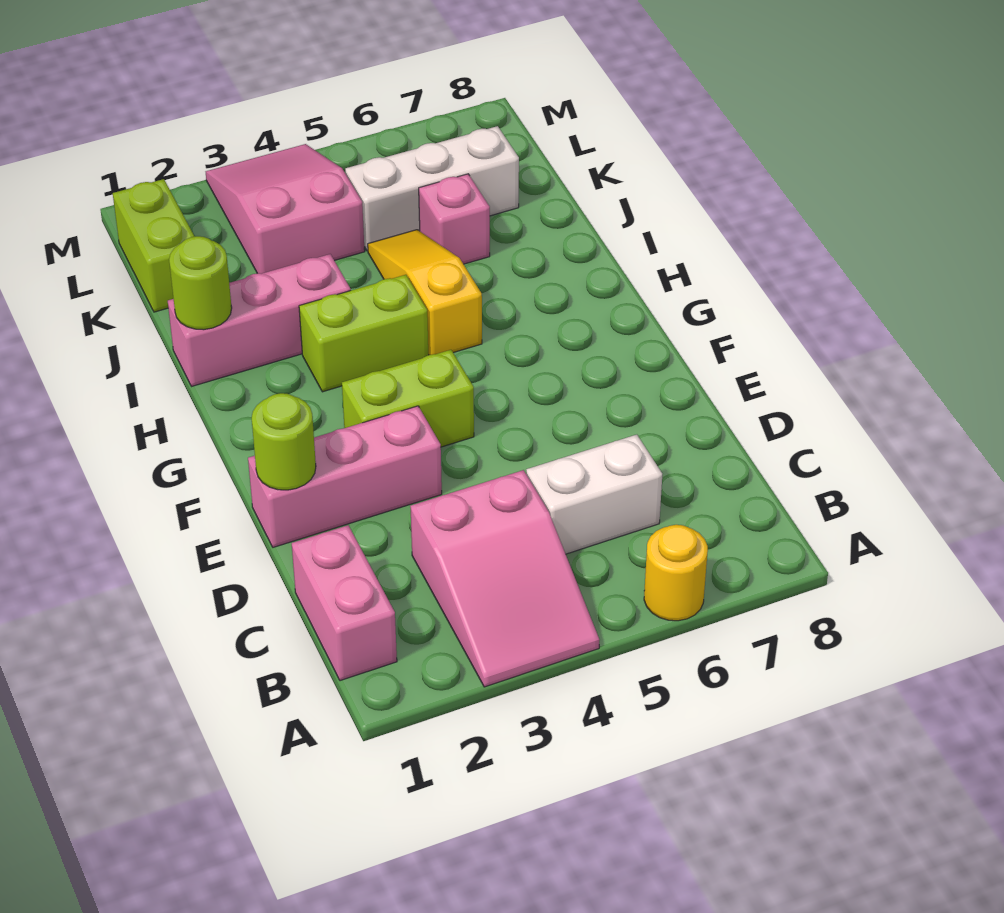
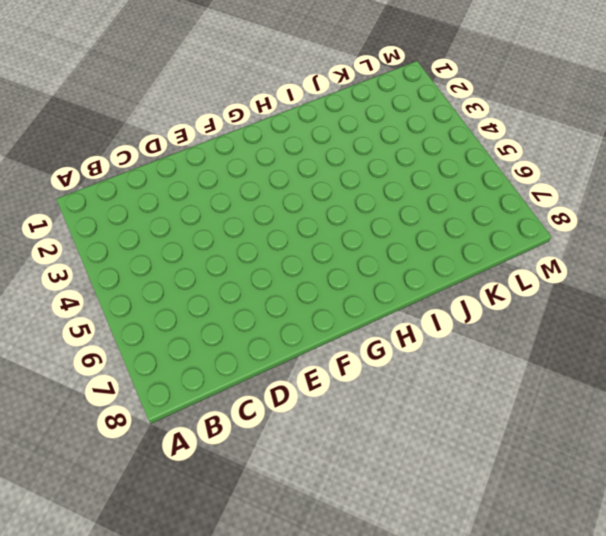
none -> pink 2x3 slope [410,470,599,687]
none -> yellow 1x1 round brick [644,525,708,621]
none -> pink 1x2 brick [292,525,397,681]

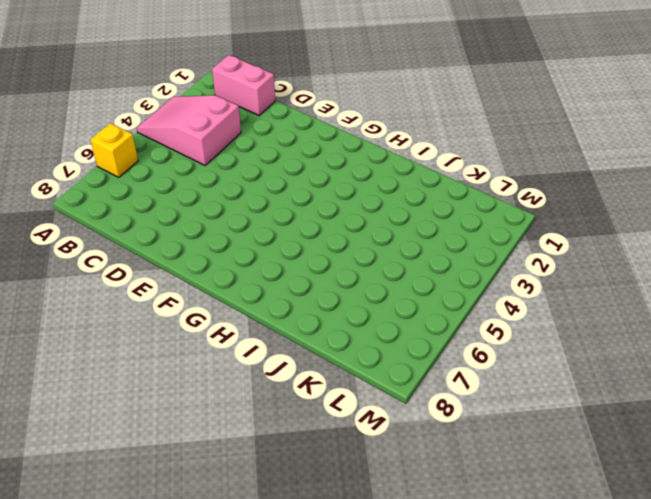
yellow 1x1 brick [90,123,138,178] -> yellow 1x1 round brick [644,525,708,621]
none -> white 1x2 brick [526,435,662,554]
none -> pink 1x3 brick [248,406,442,547]
none -> lime 1x2 brick [342,350,474,447]

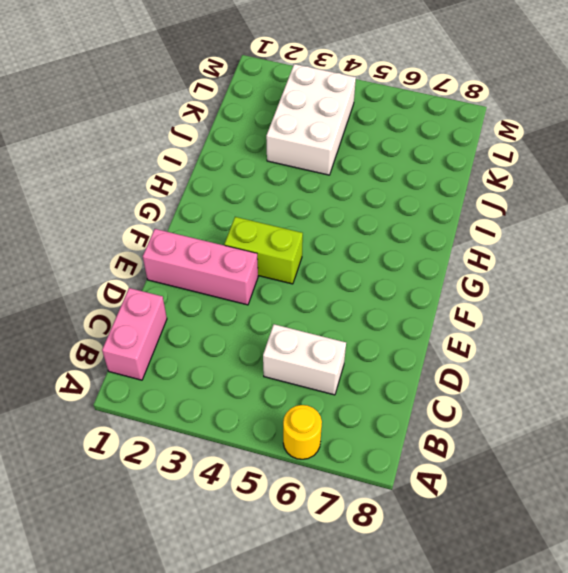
white 2x3 brick [266,64,356,175] -> pink 2x3 slope [206,144,365,274]
none -> pink 2x3 slope [410,470,599,687]
none -> lime 1x2 brick [299,275,428,392]
none -> yellow 1x3 slope [368,230,482,355]

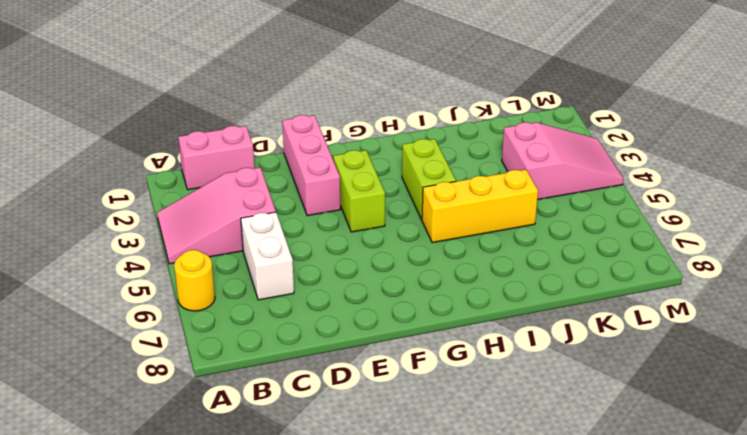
yellow 1x3 brick [422,170,538,243] -> yellow 1x3 slope [368,230,482,355]
none -> pink 1x3 brick [168,254,351,386]
none -> pink 1x1 brick [419,174,490,264]
none -> lime 1x2 brick [113,179,195,312]

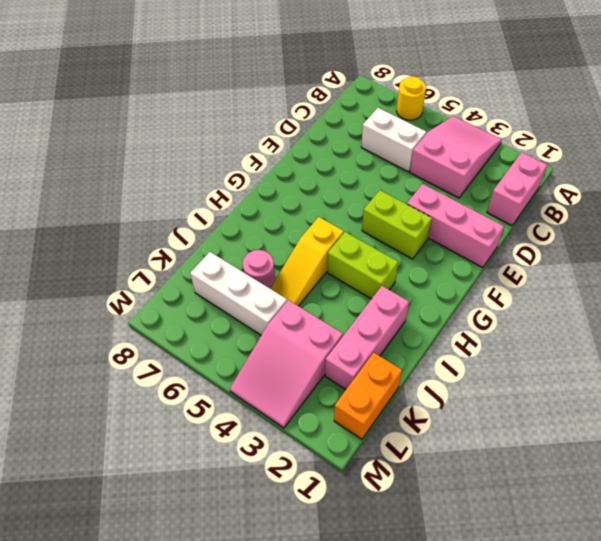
pink 1x3 brick [325,286,409,389] -> pink 1x3 brick turned to [168,254,351,386]
pink 1x1 round brick [243,250,275,288] -> pink 1x1 brick [419,174,490,264]
orange 1x2 brick [334,353,402,439] -> lime 1x2 brick [113,179,195,312]
none -> lime 1x1 round brick [252,393,316,490]
none -> lime 1x1 round brick [169,236,232,330]

